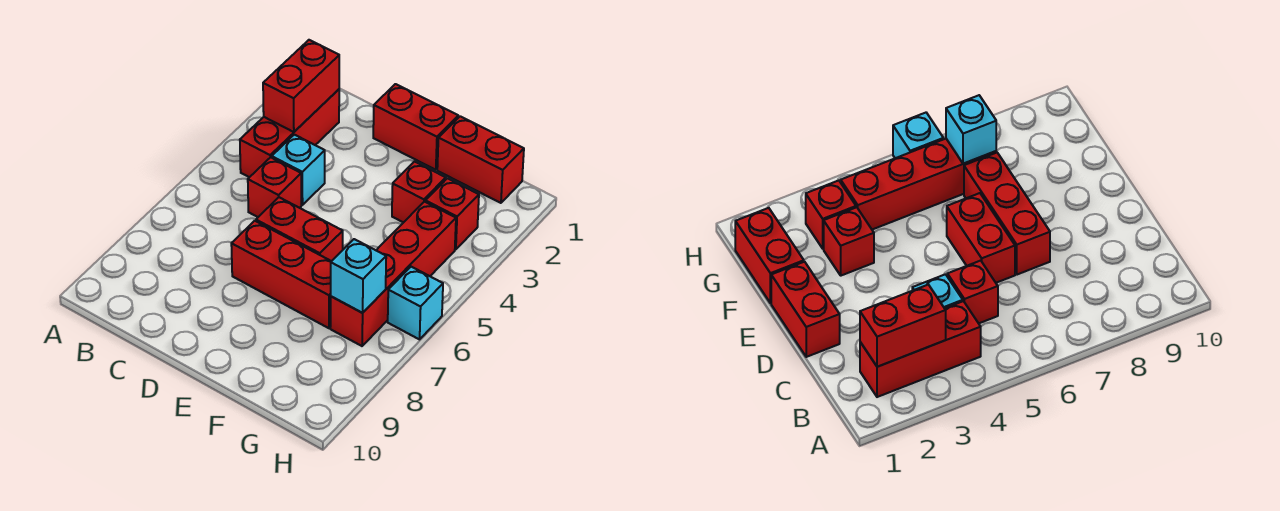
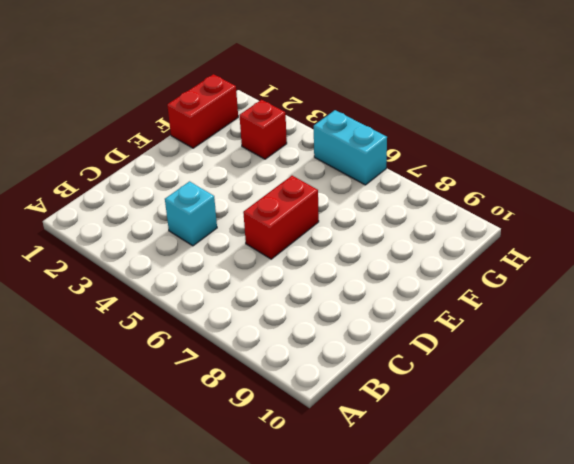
cyan 1x2 brick [314,110,387,185] -> cyan 1x1 brick [388,267,443,339]
none -> red 1x3 brick [240,89,339,177]
none -> red 1x1 brick [248,157,301,217]
none -> red 1x2 brick [373,84,458,170]

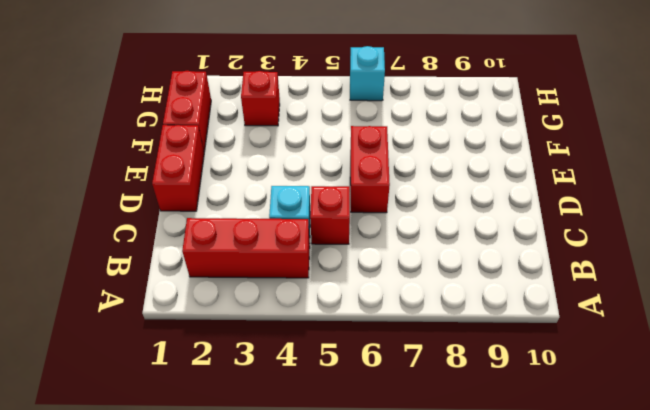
none -> red 1x3 brick [231,221,331,328]
none -> red 1x1 brick [392,161,446,223]
none -> red 1x4 brick [330,202,456,346]

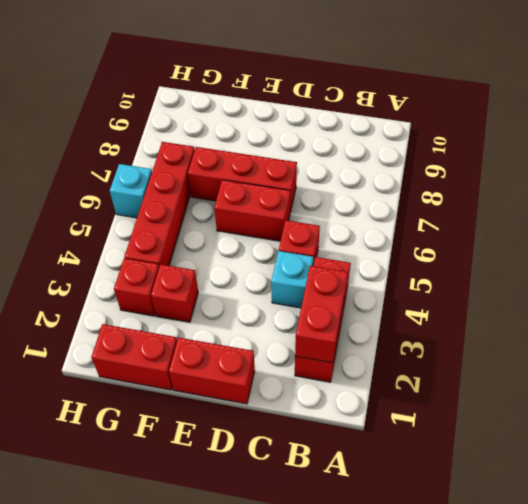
none -> cyan 1x1 brick [331,239,386,313]

